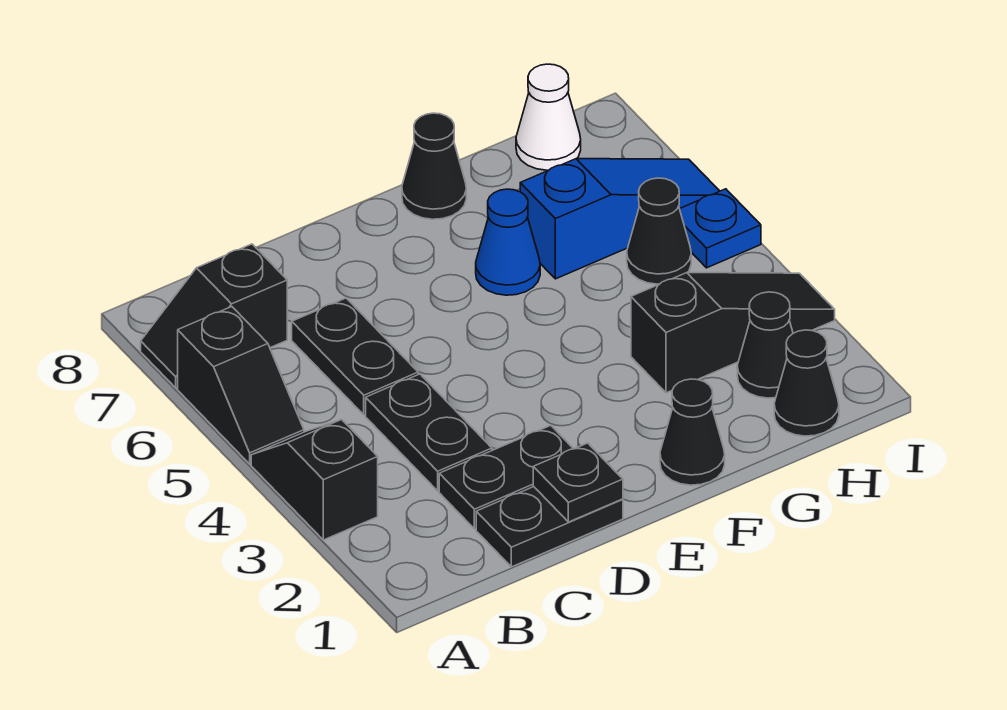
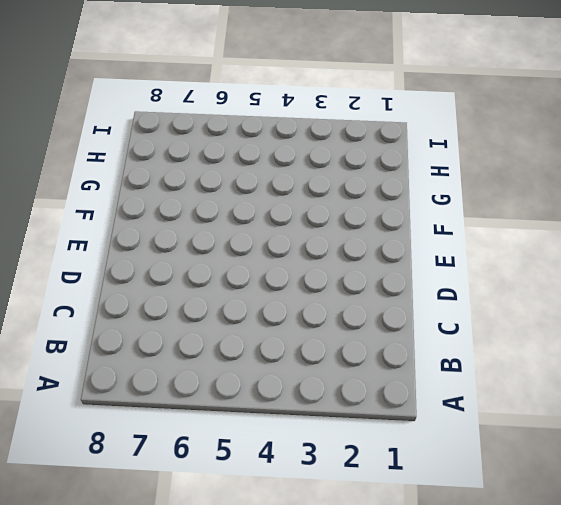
none -> black 1x2 slope [251,420,378,540]
none -> black 1x2 slope [178,307,304,464]
none -> black 1x2 slope [141,244,287,388]

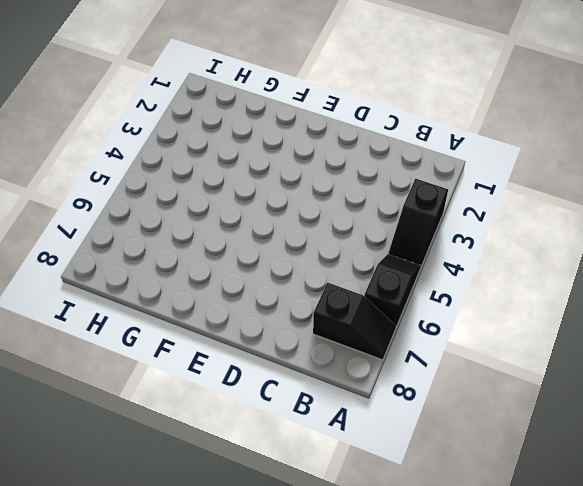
none -> black 1x2 plate [476,487,623,567]
none -> black 1x2 plate [439,426,573,529]
none -> black 1x2 plate [366,374,492,491]

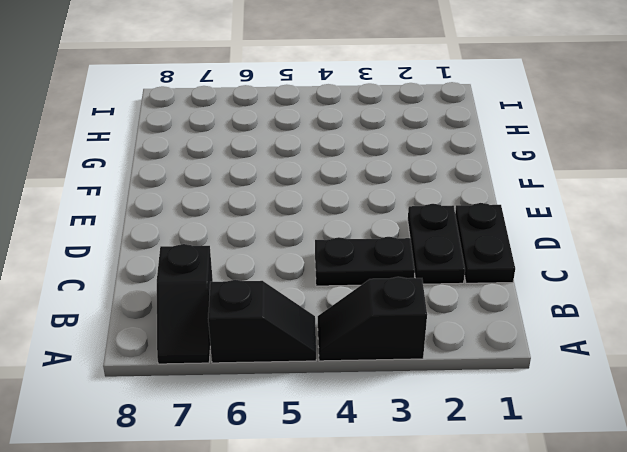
none -> black 1x2 plate [292,298,418,415]
none -> black 1x1 cone [660,379,725,485]
none -> blue 1x1 cone [476,189,540,295]

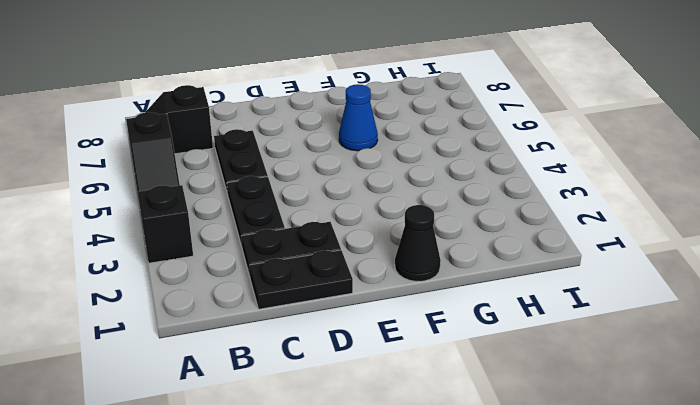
none -> black 1x1 cone [402,113,466,219]
none -> black 1x3 slope [631,273,835,393]
none -> blue 1x3 slope [520,159,719,279]

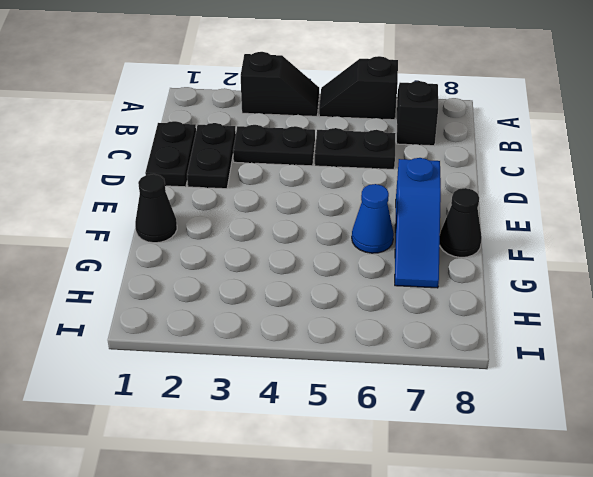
blue 1x3 slope [395,158,441,288] -> blue 1x3 slope moved to [520,159,719,279]
none -> black 1x3 slope [631,273,835,393]
none -> black 1x1 cone [774,330,839,436]
none -> black 1x1 cone [737,292,793,398]

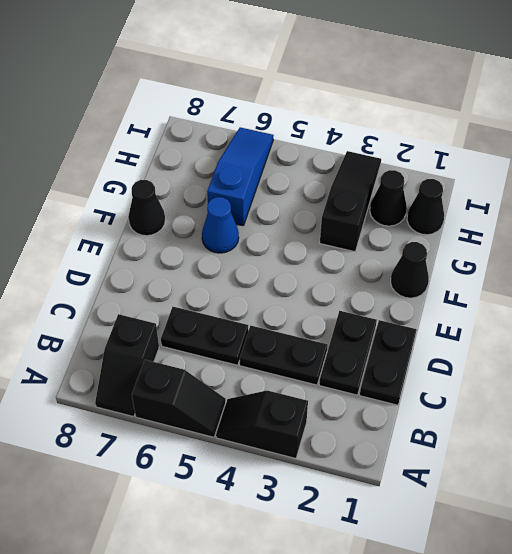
none -> black 1x1 cone [627,178,691,284]
none -> white 1x1 cone [516,64,581,170]
none -> blue 1x1 plate [680,189,761,268]

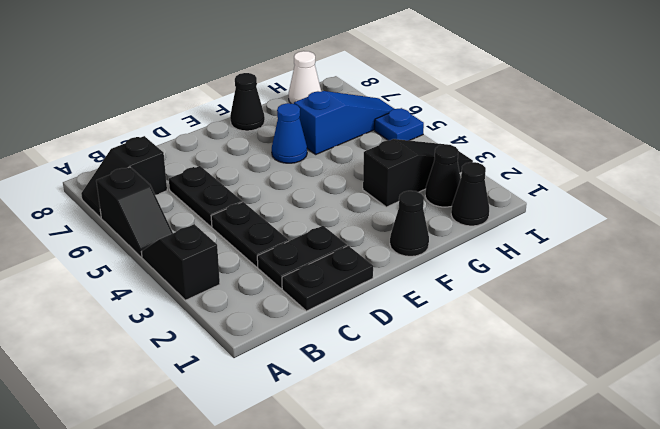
none -> black 1x1 cone [627,178,691,284]
none -> black 1x1 plate [533,443,623,522]

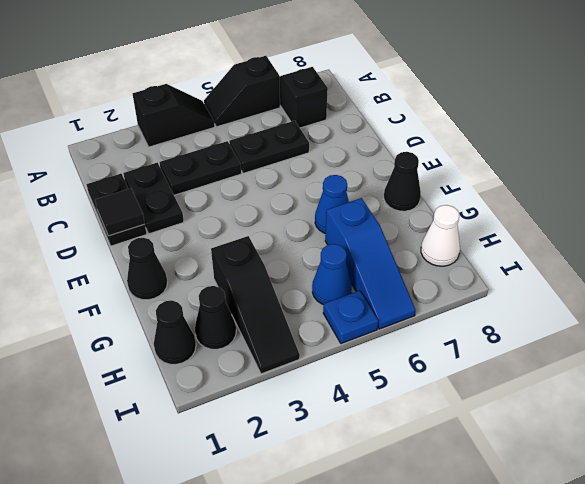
black 1x1 tile [95,188,145,236] -> black 1x1 plate [533,443,623,522]
blue 1x1 cone [312,244,352,305] -> black 1x1 cone [627,178,691,284]

